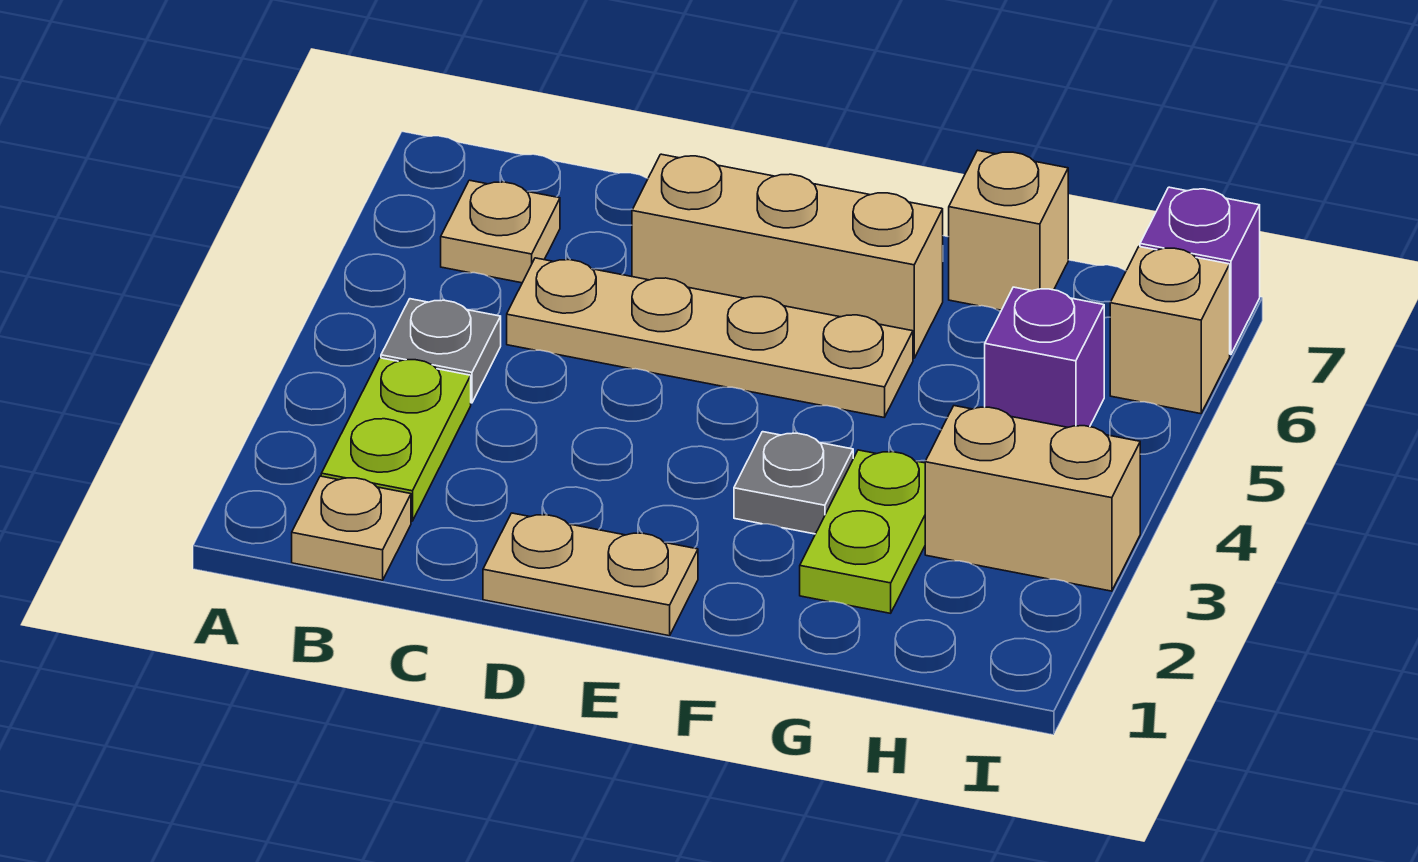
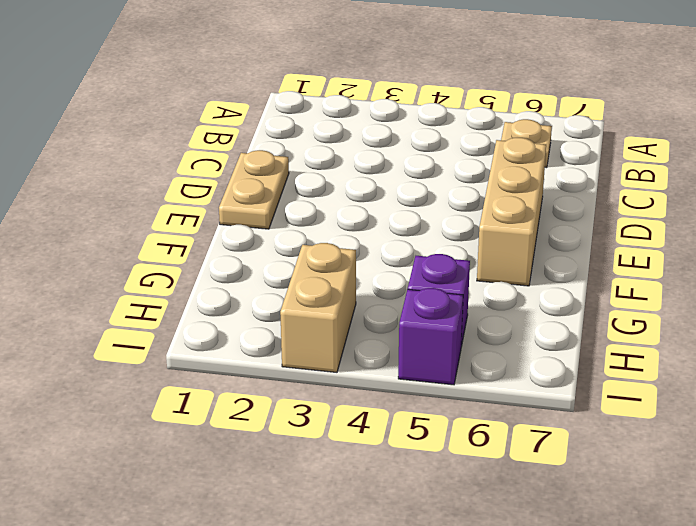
purple 1x1 brick [398,288,463,385] -> purple 1x1 brick moved to [1140,187,1260,355]
none -> tan 1x1 plate [292,476,411,580]
none -> lime 1x2 plate [321,358,471,521]
none -> grey 1x1 plate [381,299,501,403]

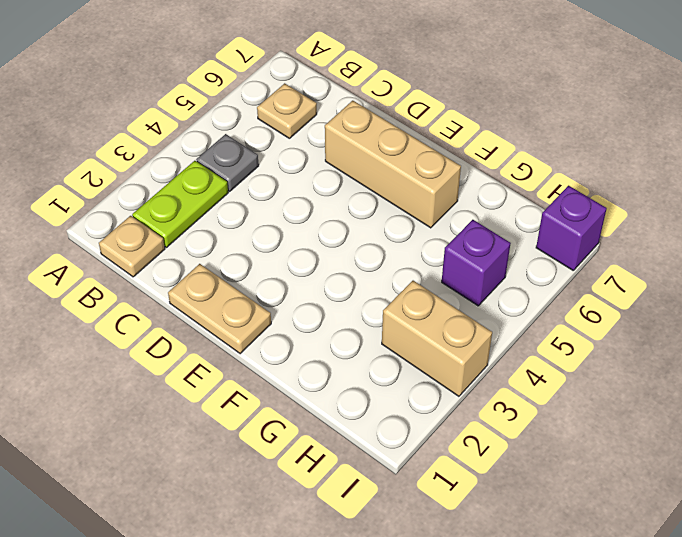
none -> tan 1x4 plate [507,258,913,417]
none -> grey 1x1 plate [734,432,853,534]
none -> lime 1x2 plate [800,450,925,613]

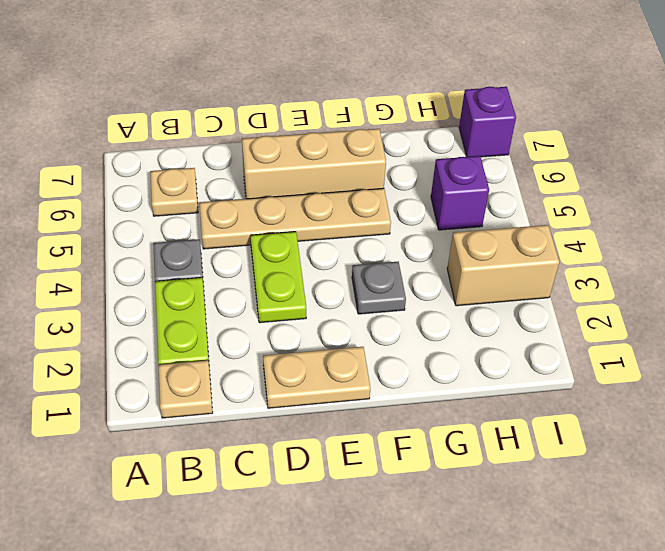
lime 1x2 plate [251,232,306,323] -> lime 1x2 plate moved to [800,450,925,613]
none -> tan 1x1 brick [949,150,1068,310]
none -> tan 1x1 brick [1110,247,1230,414]

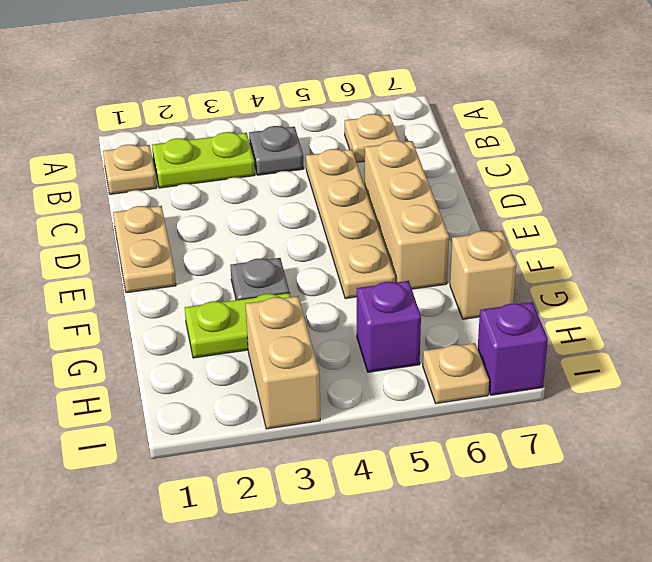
tan 1x1 plate [423,343,489,404] -> tan 1x1 brick [1110,247,1230,414]

